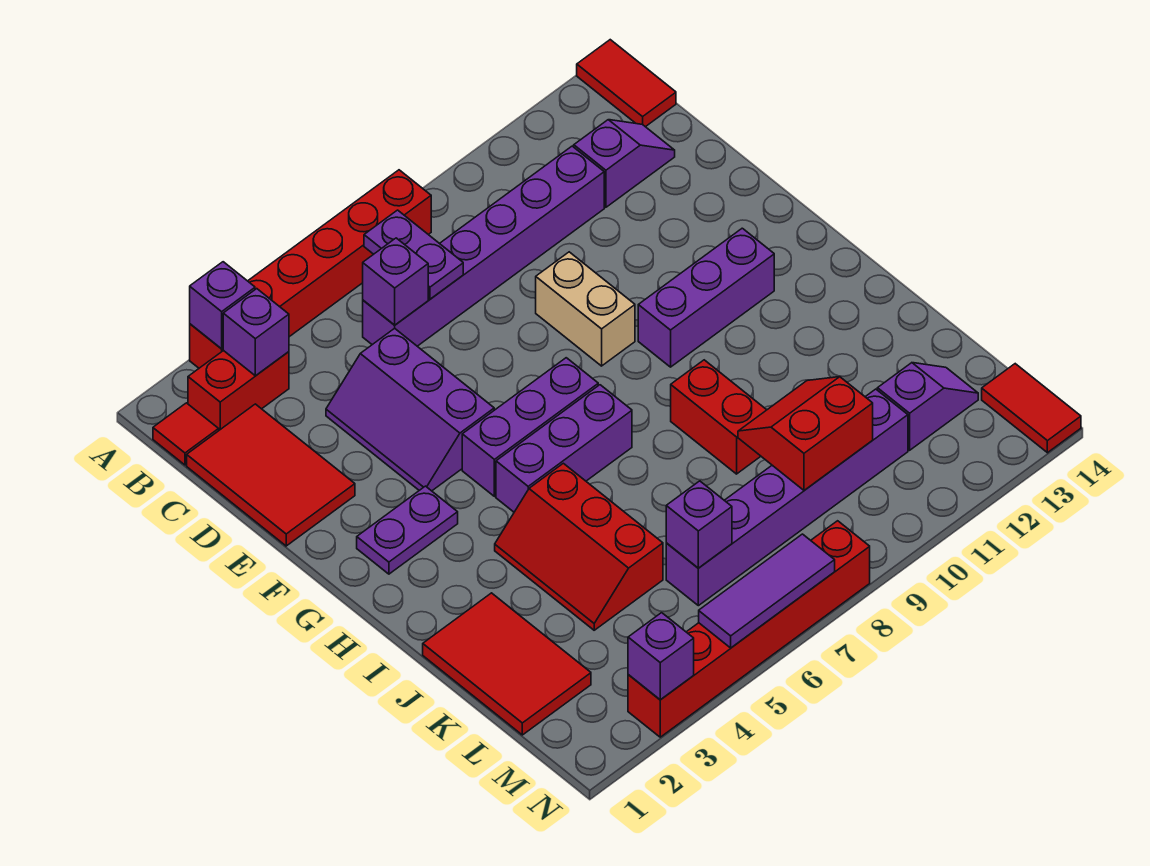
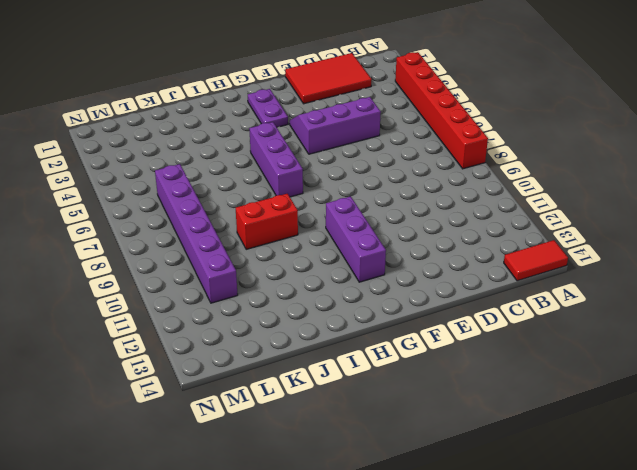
none -> red 1x1 tile [153,403,219,465]
none -> red 1x2 brick [188,350,289,430]
none -> purple 1x6 brick [363,146,604,346]

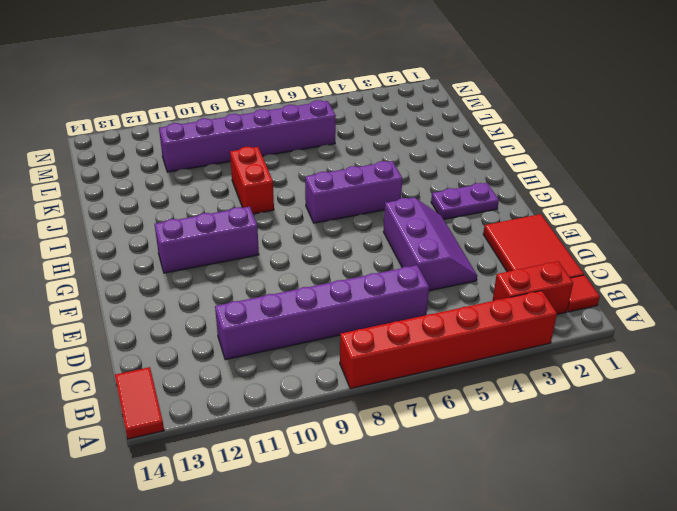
none -> purple 1x2 slope [574,120,675,207]
none -> tan 1x2 brick [536,252,635,366]
none -> purple 1x3 brick [462,358,598,497]

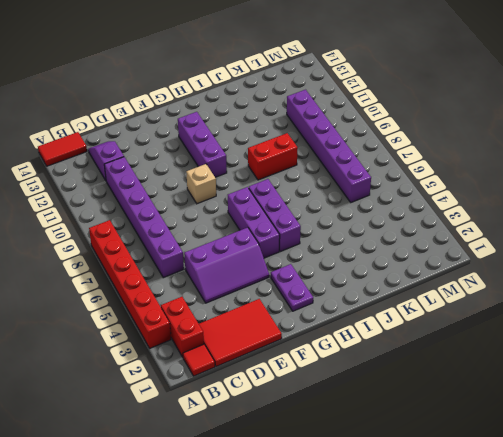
tan 1x1 brick [186,164,216,204] -> tan 1x2 brick [536,252,635,366]
none -> red 2x3 slope [495,463,663,630]
none -> red 2x3 tile [423,593,591,735]
none -> purple 1x2 slope [877,363,978,450]

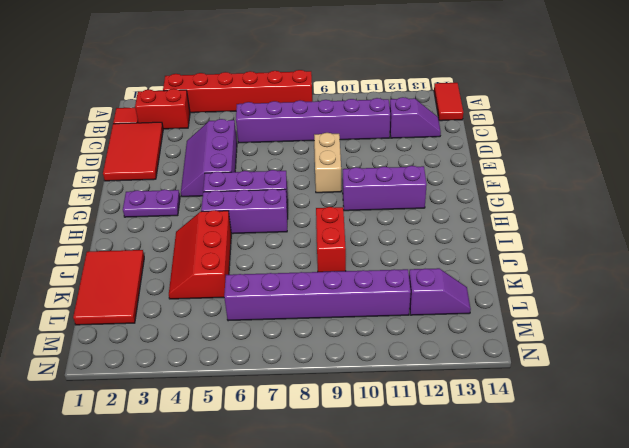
none -> red 1x2 tile [982,364,1081,453]
none -> red 1x6 brick [628,521,870,737]
none -> purple 1x1 brick [190,262,255,349]

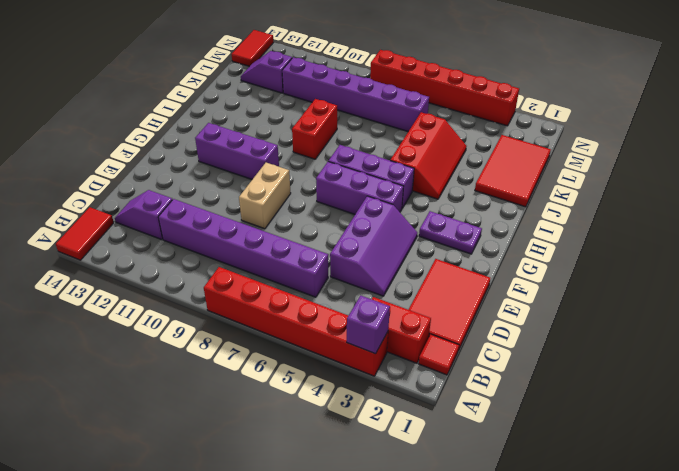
none -> purple 1x1 brick [223,289,289,376]
none -> purple 1x2 plate [364,210,463,299]
none -> purple 1x1 brick [363,238,428,325]

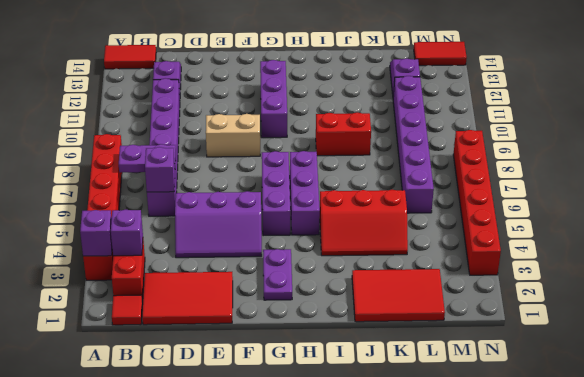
none -> red 2x2 slope [738,377,873,490]
none -> purple 1x1 brick [666,481,732,568]
none -> purple 1x1 brick [628,613,694,700]

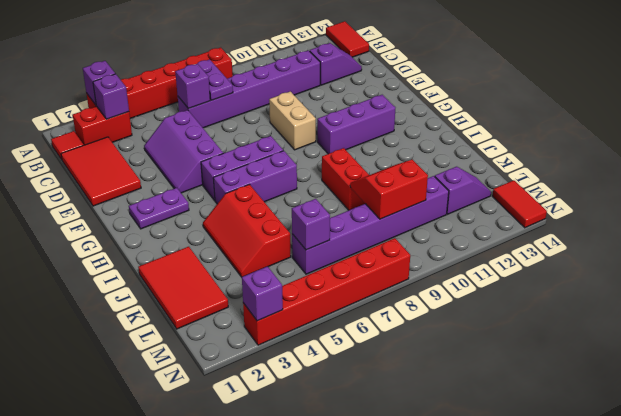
none -> purple 1x3 tile [699,534,835,648]

